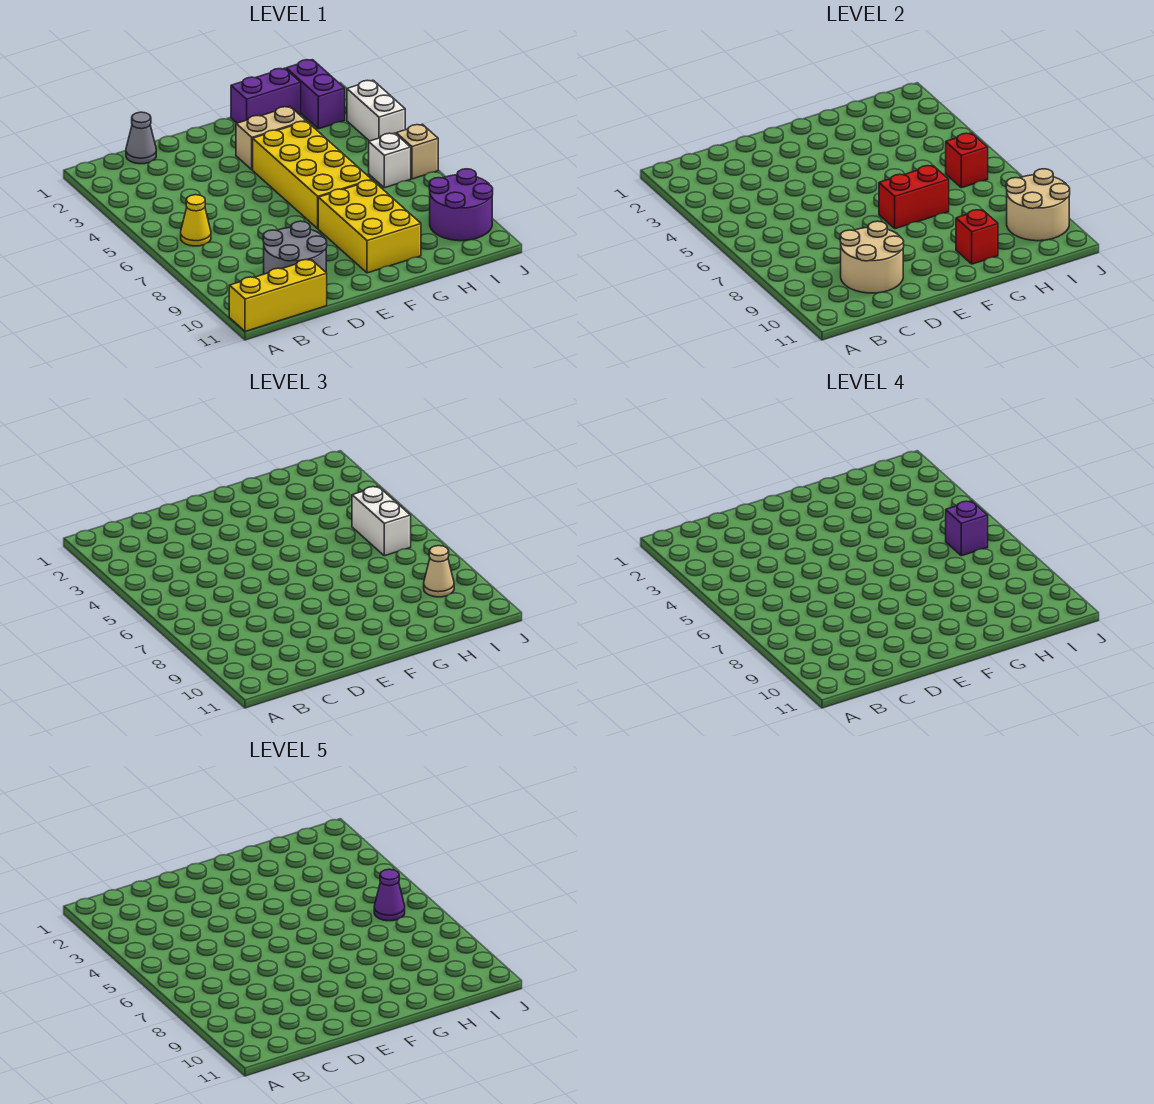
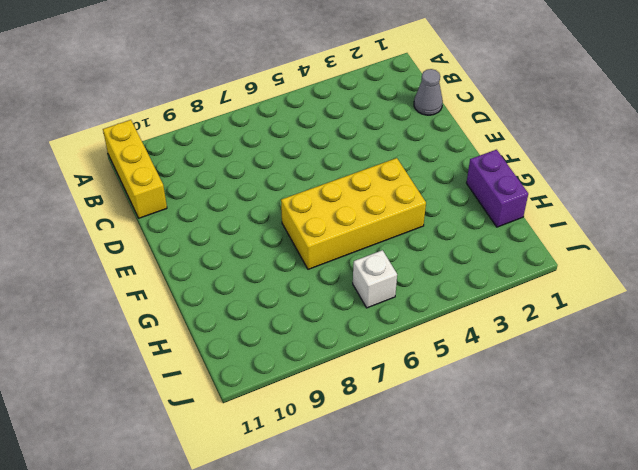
none -> yellow 1x1 cone [181,195,211,246]
none -> grey 2x2 round brick [263,221,327,274]
none -> tan 1x2 brick [236,107,306,170]

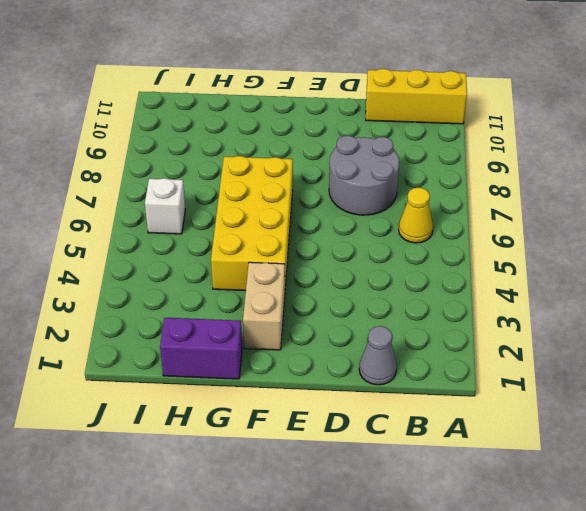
grey 2x2 round brick [329,136,399,215] -> grey 2x2 round brick moved to [263,221,327,274]
tan 1x2 brick [243,262,285,350] -> tan 1x2 brick turned to [236,107,306,170]
none -> yellow 2x3 brick [318,180,421,273]
none -> purple 1x2 brick [286,60,345,129]
none -> purple 2x2 round brick [429,169,493,241]

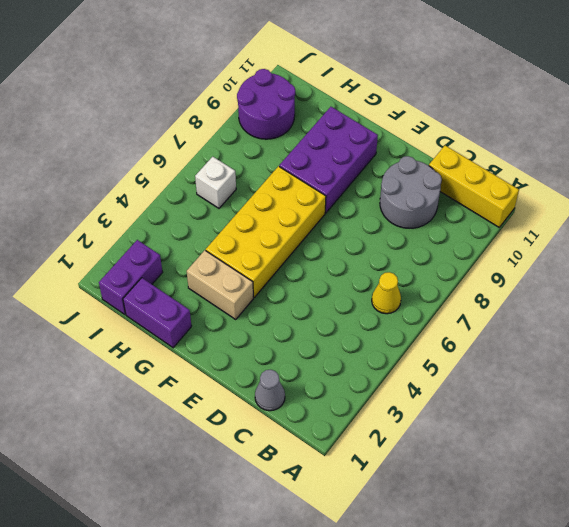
purple 2x3 brick [279,107,378,213] -> yellow 2x3 brick [318,180,421,273]
none -> white 1x2 brick [347,80,405,141]
none -> tan 1x1 brick [396,124,438,179]
none -> tan 2x2 round brick [840,221,904,293]

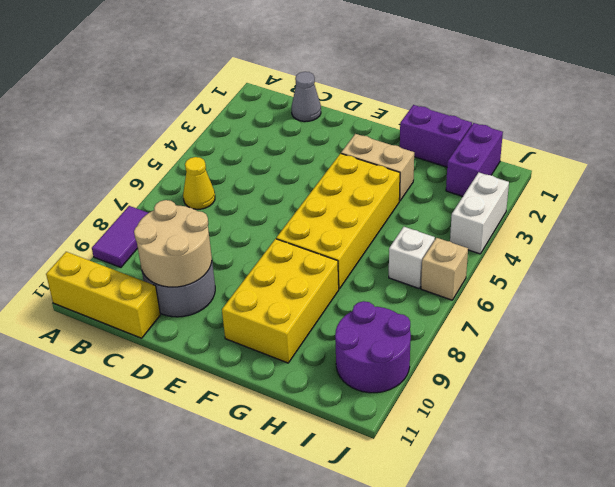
purple 1x2 tile [92,206,148,267] -> none
none -> red 1x2 brick [879,166,949,229]
none -> red 1x1 brick [956,210,998,264]
none -> red 1x1 brick [946,133,988,188]

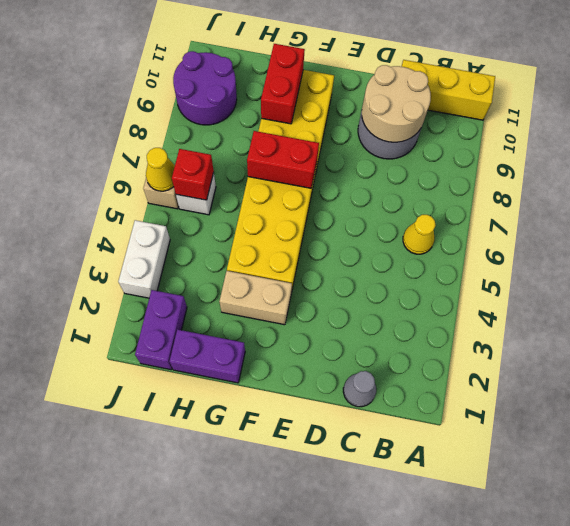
red 1x2 brick [261,44,305,124] -> red 1x1 brick [956,210,998,264]
yellow 1x1 cone [146,148,175,191] -> none
none -> tan 2x2 round brick [1006,169,1070,241]
none -> white 1x2 brick [352,486,411,556]
none -> tan 1x1 cone [424,546,454,597]

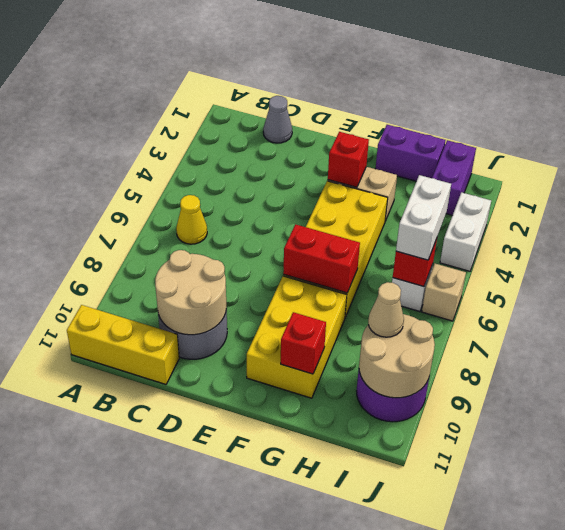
red 1x1 brick [328,132,369,187] -> none
none -> purple 1x1 brick [946,501,988,556]
none -> purple 1x1 cone [374,869,405,921]

